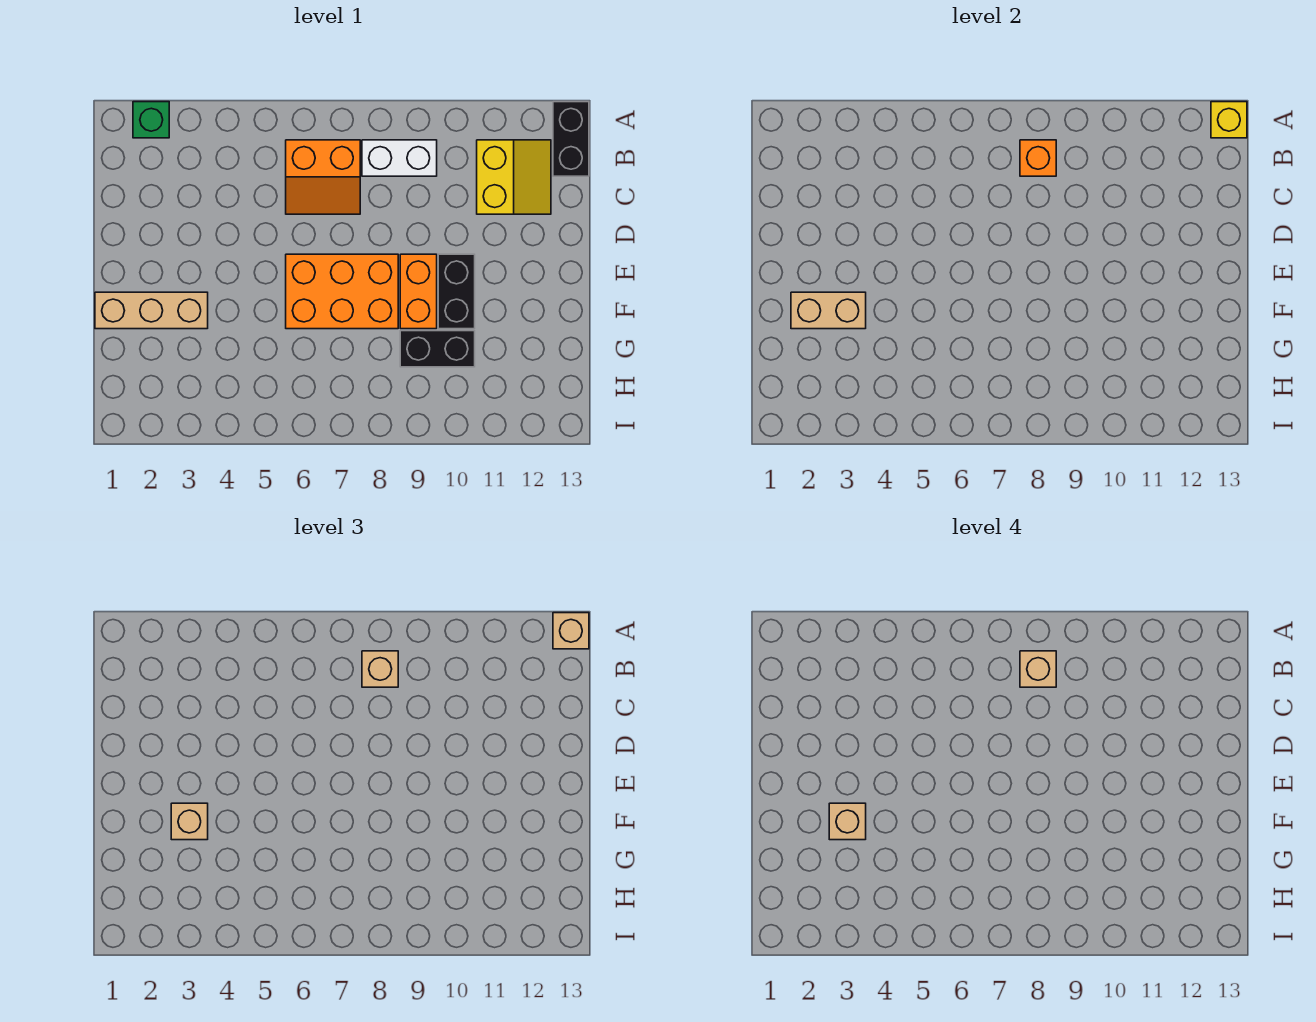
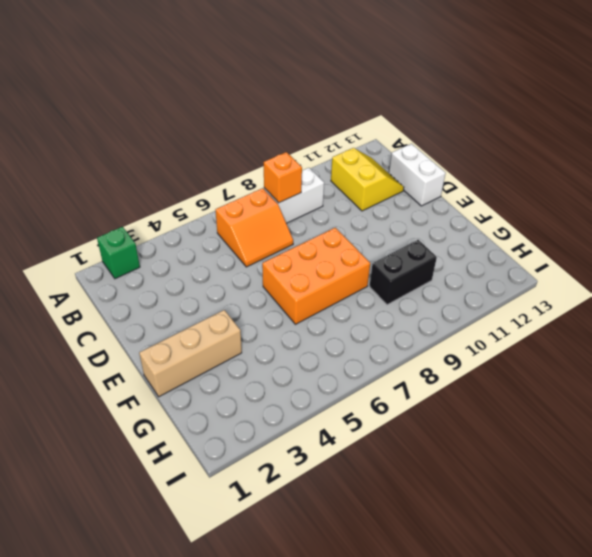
white 1x2 brick [389,144,446,206] -> none
none -> black 1x2 brick [553,102,589,176]
none -> orange 1x2 brick [400,254,437,329]
none -> black 1x2 brick [438,254,475,329]

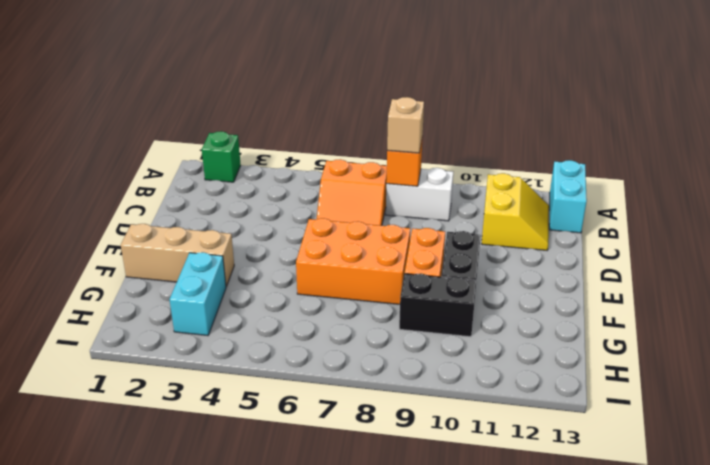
cyan 1x2 brick [549,160,587,233] -> black 1x2 brick [553,102,589,176]
cyan 1x2 brick [170,252,226,336] -> none
none -> yellow 1x1 brick [1211,102,1247,138]
none -> tan 1x2 brick [791,292,866,329]
none -> tan 1x1 brick [553,613,589,649]

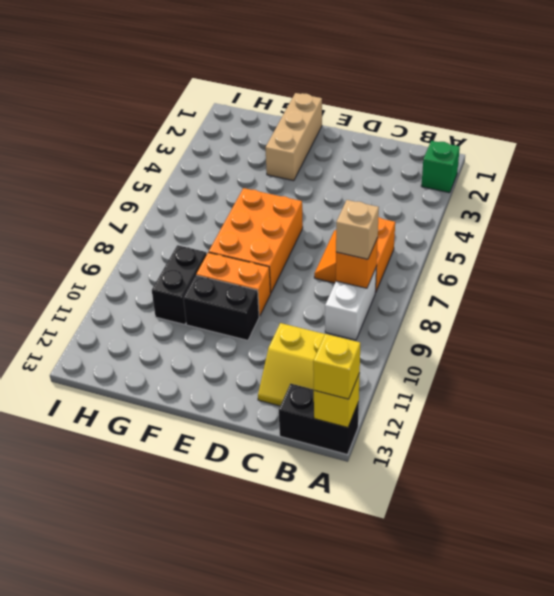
yellow 1x1 brick [313,334,360,399] -> tan 1x1 brick [553,613,589,649]
none -> tan 1x2 brick [791,292,866,329]
none -> tan 1x1 brick [171,803,208,840]
none -> tan 1x1 brick [1020,651,1056,687]

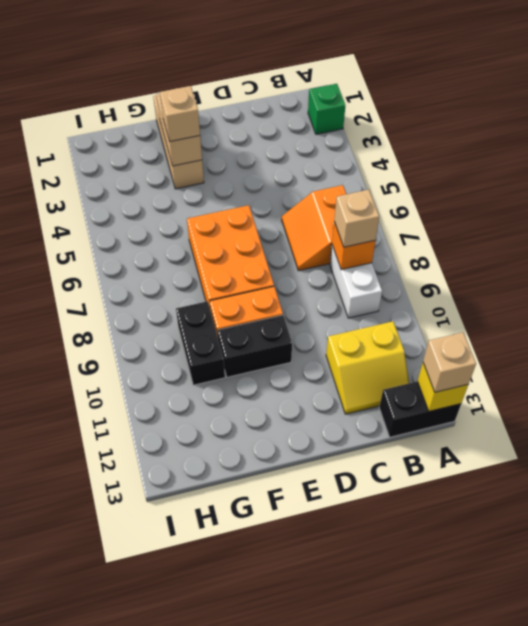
none -> tan 1x1 brick [1020,651,1056,687]
none -> tan 1x1 brick [829,803,866,840]

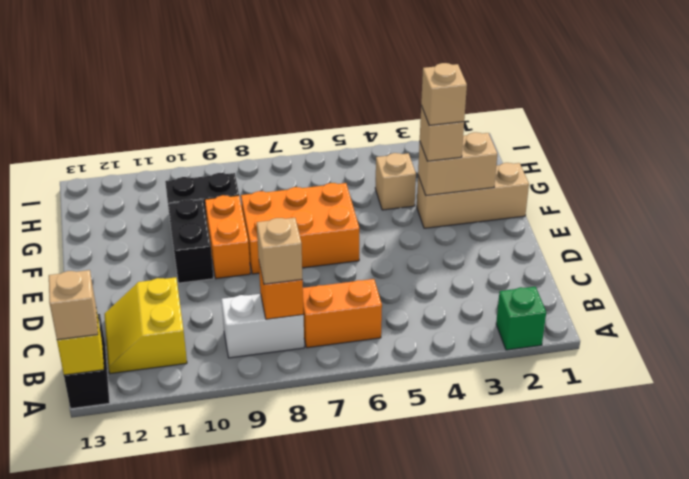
tan 1x1 brick [375,153,416,210] -> tan 1x1 brick moved to [1020,651,1056,687]

